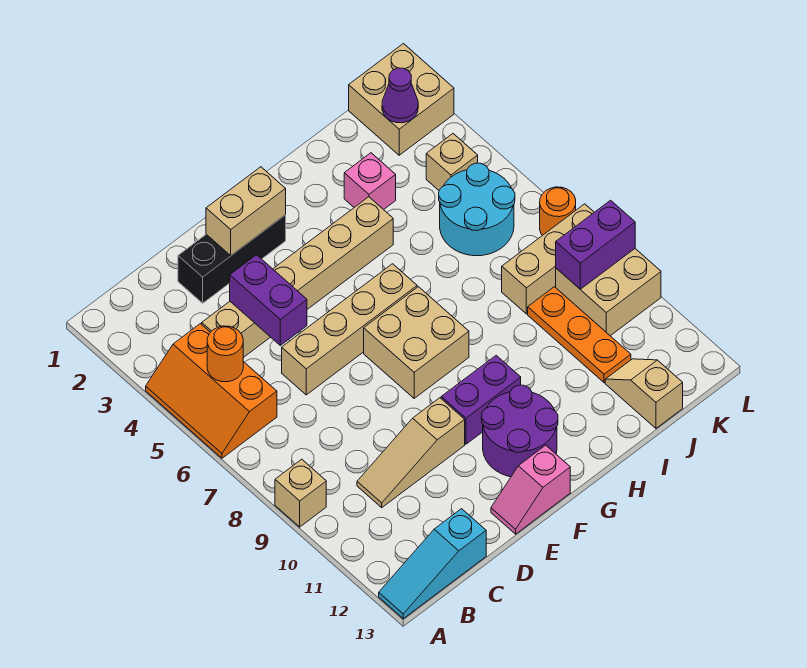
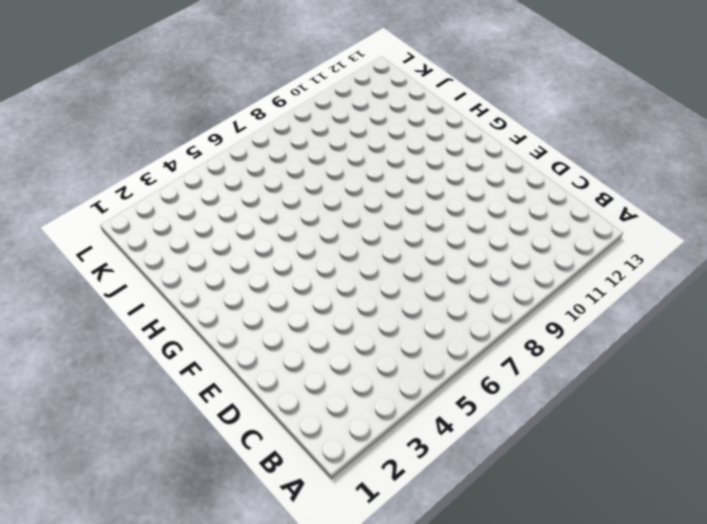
none -> orange 2x3 slope [146,324,277,458]
none -> tan 1x1 brick [275,459,326,527]
none -> cyan 1x3 slope [379,509,486,619]

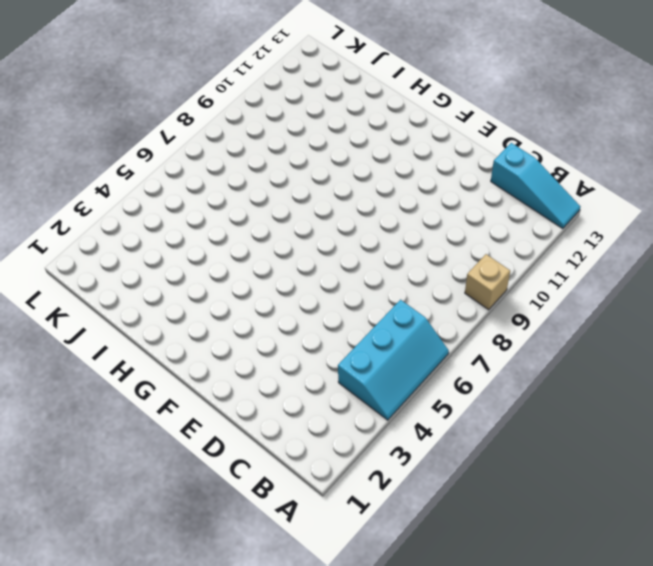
cyan 2x3 slope [338,300,449,420] -> orange 2x3 slope [146,324,277,458]
none -> tan 1x6 brick [202,197,393,358]
none -> tan 1x3 slope [357,398,465,508]
none -> black 1x3 brick [178,215,286,303]

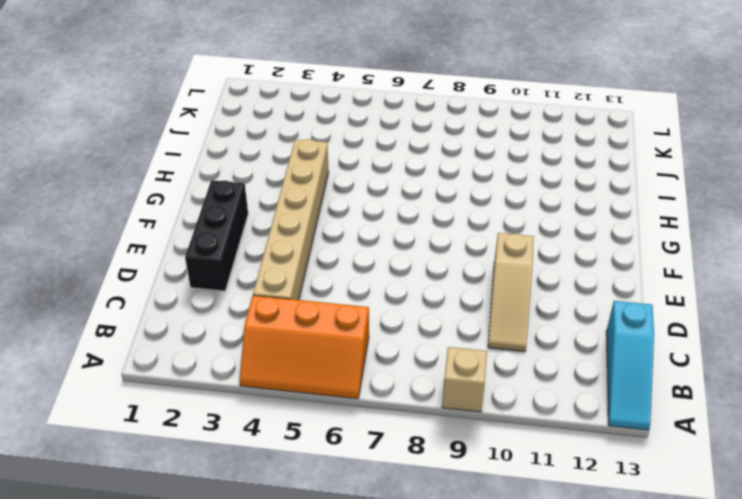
none -> tan 1x4 brick [282,264,417,395]
none -> pink 1x2 slope [491,445,570,534]
none -> tan 2x2 brick [364,287,469,398]

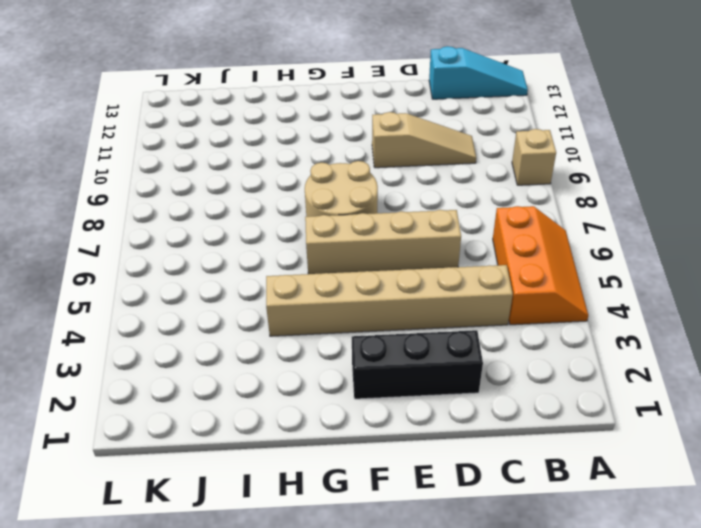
tan 2x2 round brick [305,161,378,217] -> tan 2x2 brick [364,287,469,398]
none -> pink 1x2 slope [491,445,570,534]
none -> purple 1x2 brick [441,356,521,444]
none -> purple 2x2 round brick [482,385,558,477]

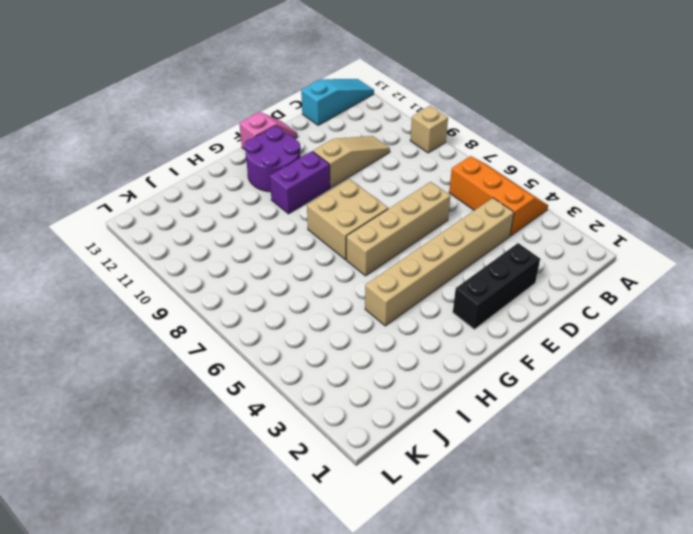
none -> pink 1x1 brick [344,153,396,210]
none -> cyan 2x2 round brick [439,163,515,256]
none -> tan 1x3 brick [502,204,594,314]

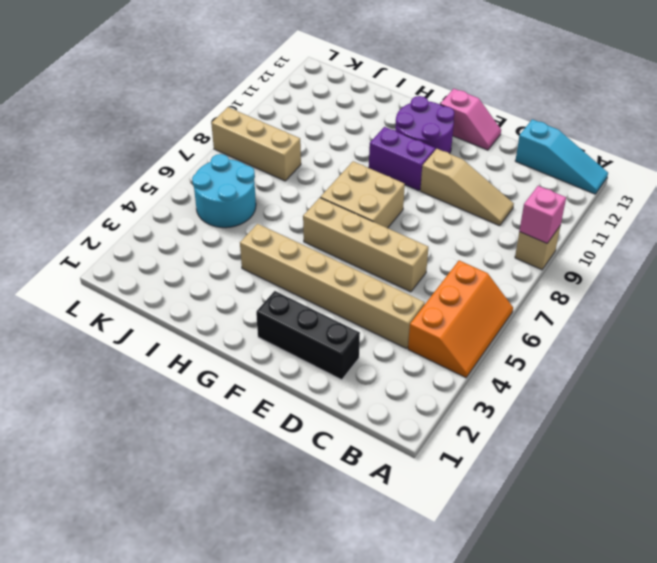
pink 1x1 brick [519,186,566,243] -> pink 1x1 brick moved to [344,153,396,210]
none -> orange 1x3 plate [528,287,631,383]
none -> tan 1x2 slope [605,359,683,428]
none -> tan 2x2 brick [349,44,454,155]

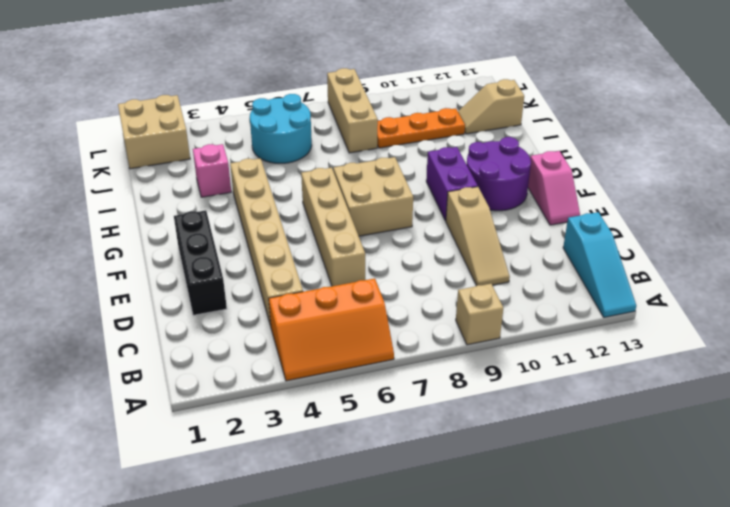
none -> tan 1x1 brick [426,134,478,190]
none -> tan 2x2 brick [556,249,661,336]
none -> orange 1x1 round brick [540,187,576,236]

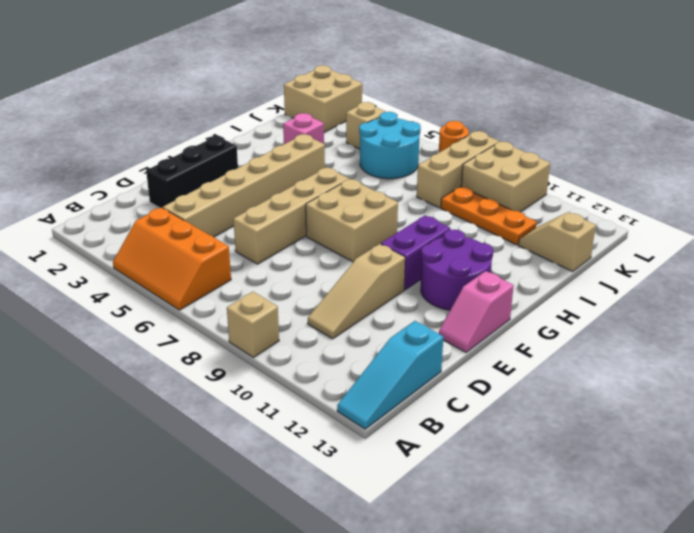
none -> orange 1x1 round brick [207,326,243,382]
none -> purple 1x2 brick [230,255,307,345]
none -> tan 1x2 brick [206,167,286,255]

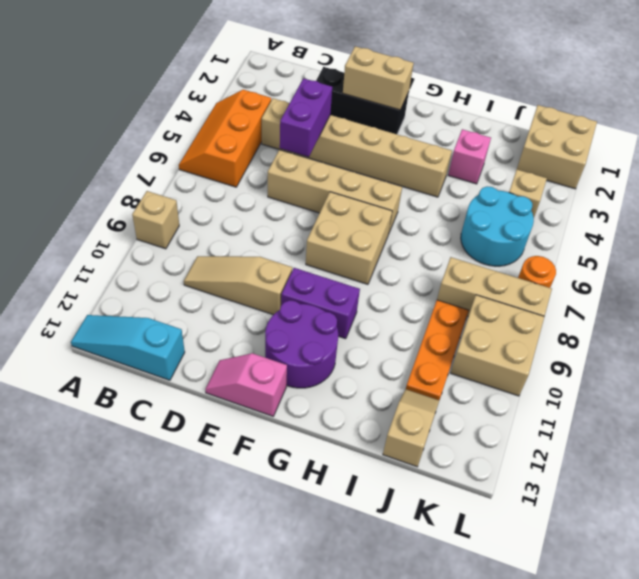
none -> orange 1x1 round brick [207,326,243,382]
none -> purple 1x1 cone [382,68,418,123]
none -> purple 1x2 brick [556,200,635,289]

